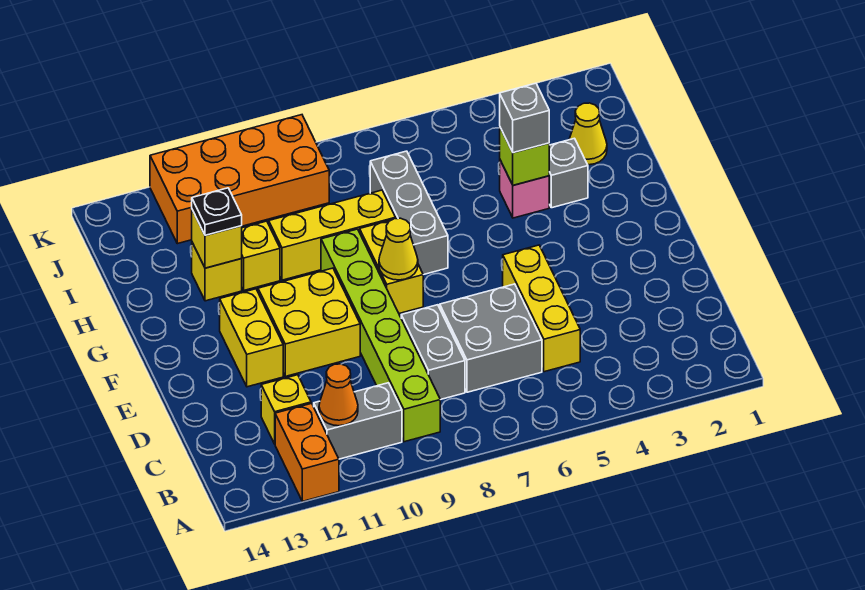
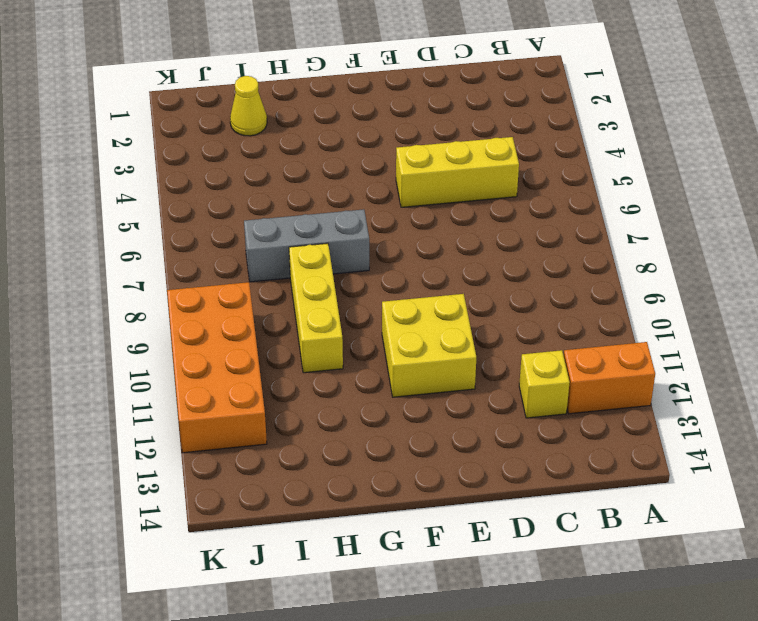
none -> lime 1x6 brick [321,229,440,442]
none -> grey 1x2 brick [314,383,402,459]
none -> grey 2x2 brick [440,284,542,392]

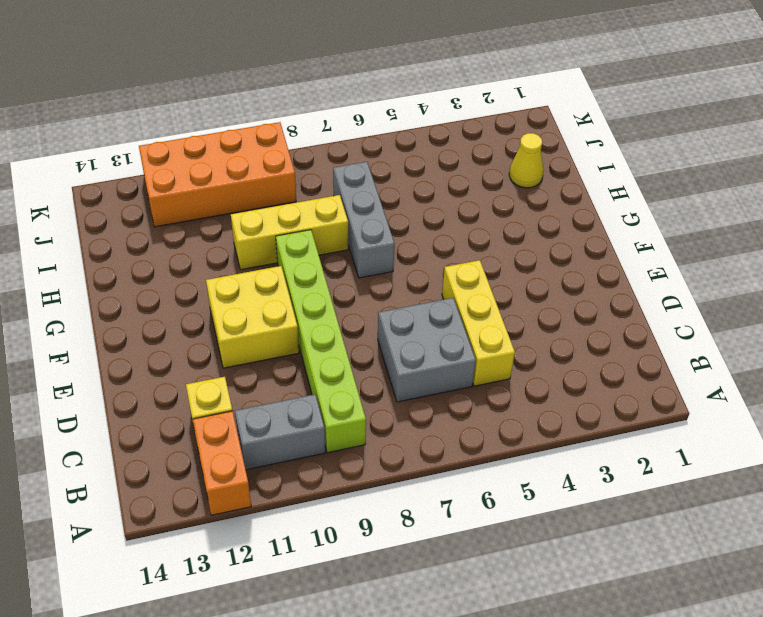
none -> grey 1x2 brick [401,305,465,400]
none -> yellow 1x2 brick [220,289,283,387]
none -> yellow 1x2 brick [360,220,423,313]

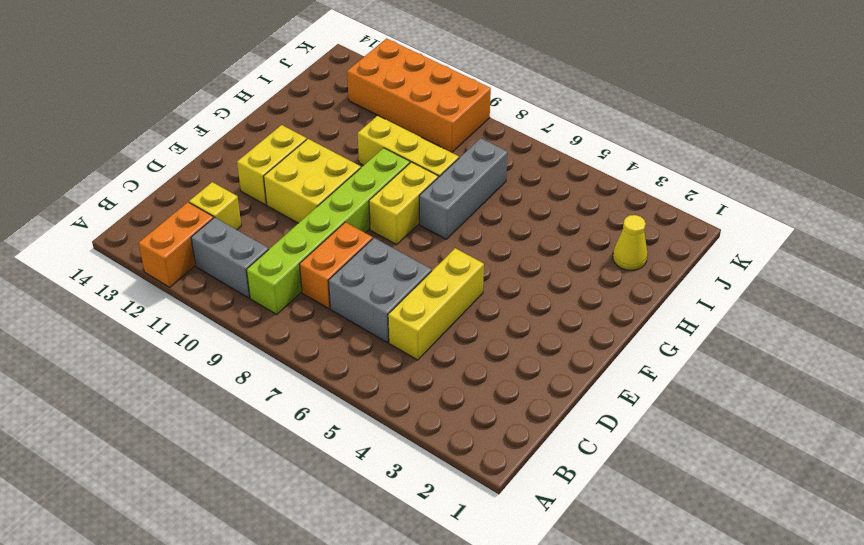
orange 1x2 brick [299,222,373,309] -> grey 1x2 brick [401,305,465,400]
none -> grey 1x1 brick [549,138,588,208]
none -> pink 1x1 brick [500,160,549,218]
none -> yellow 1x1 brick [241,221,280,290]

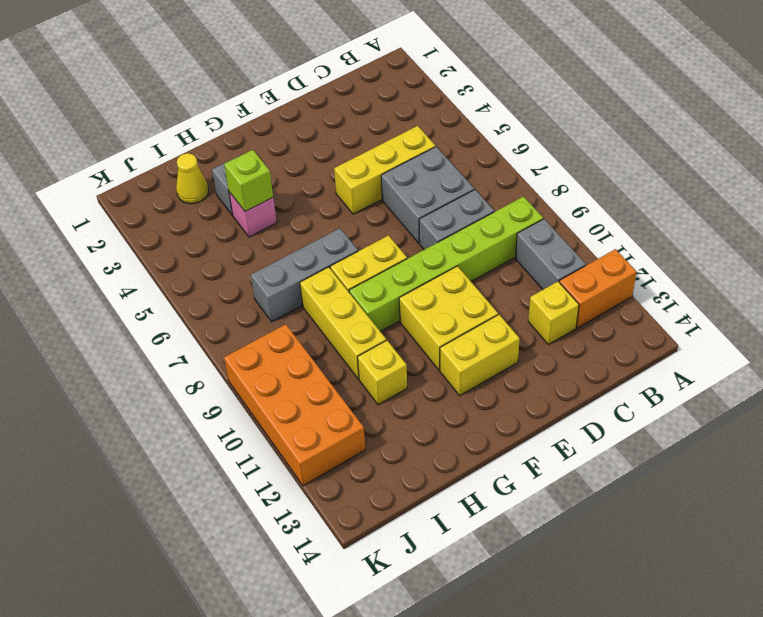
none -> yellow 1x1 brick [192,243,242,301]
none -> orange 1x1 cone [319,364,358,426]
none -> yellow 1x1 cone [379,218,418,280]

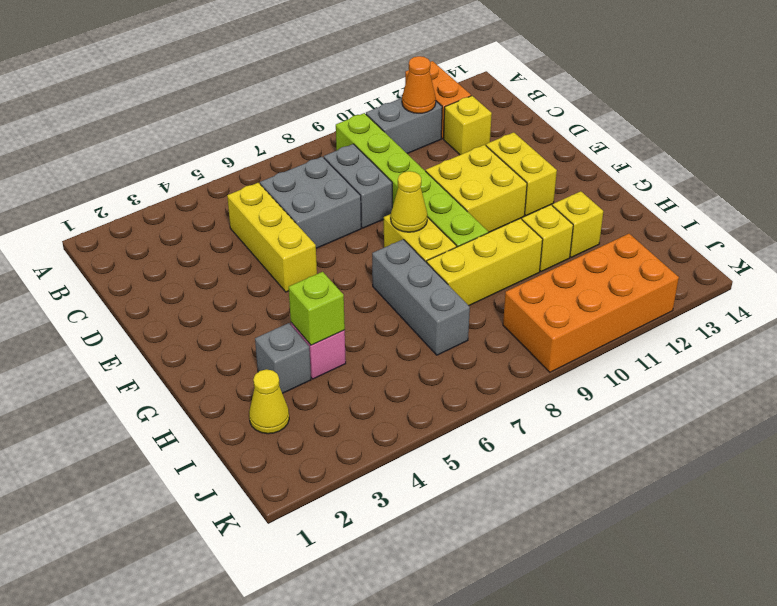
none -> yellow 1x1 brick [192,210,242,268]
none -> grey 1x1 brick [500,83,549,153]
none -> black 1x1 plate [192,188,242,235]

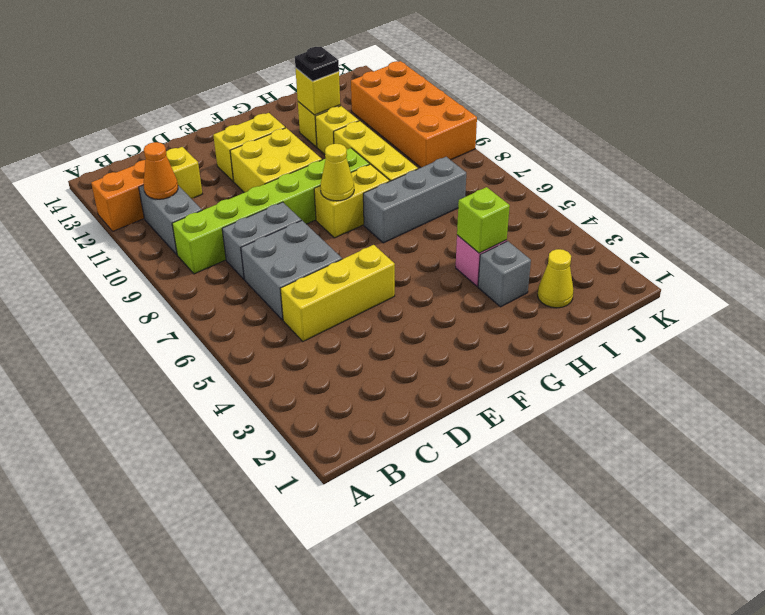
none -> grey 1x1 brick [500,83,549,153]

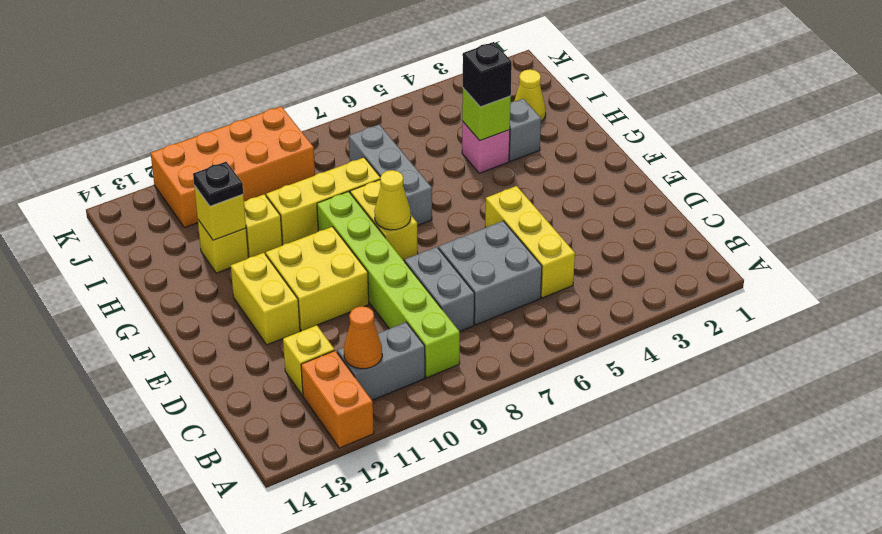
black 1x1 brick [463,42,512,107] -> grey 1x1 brick [500,83,549,153]

